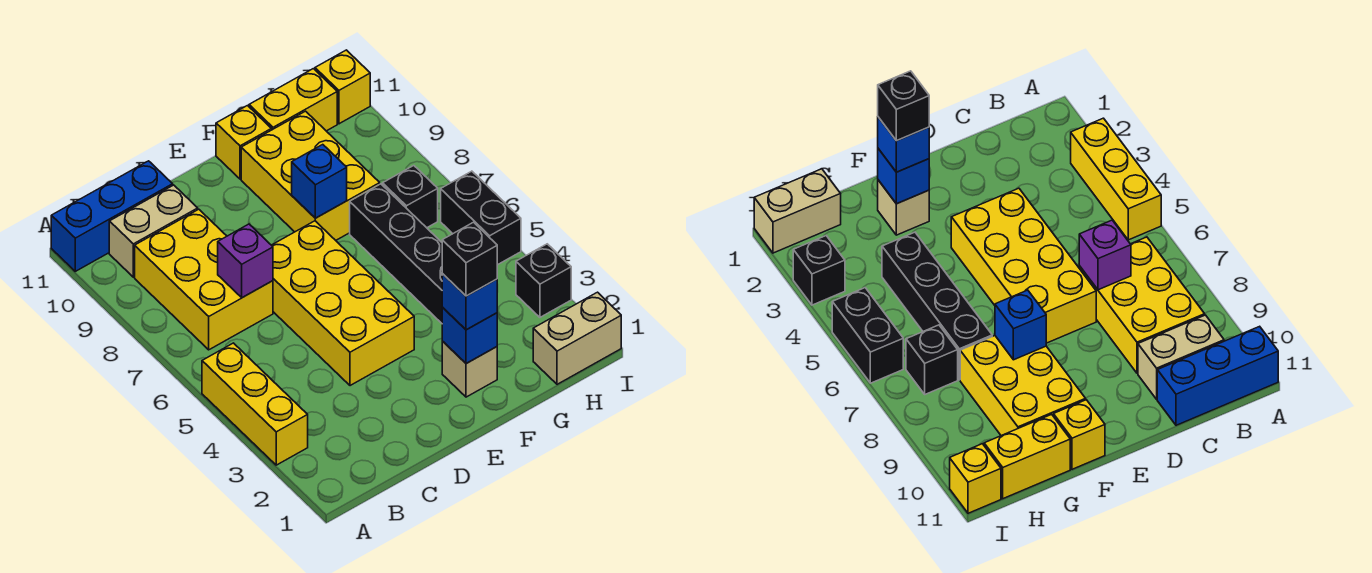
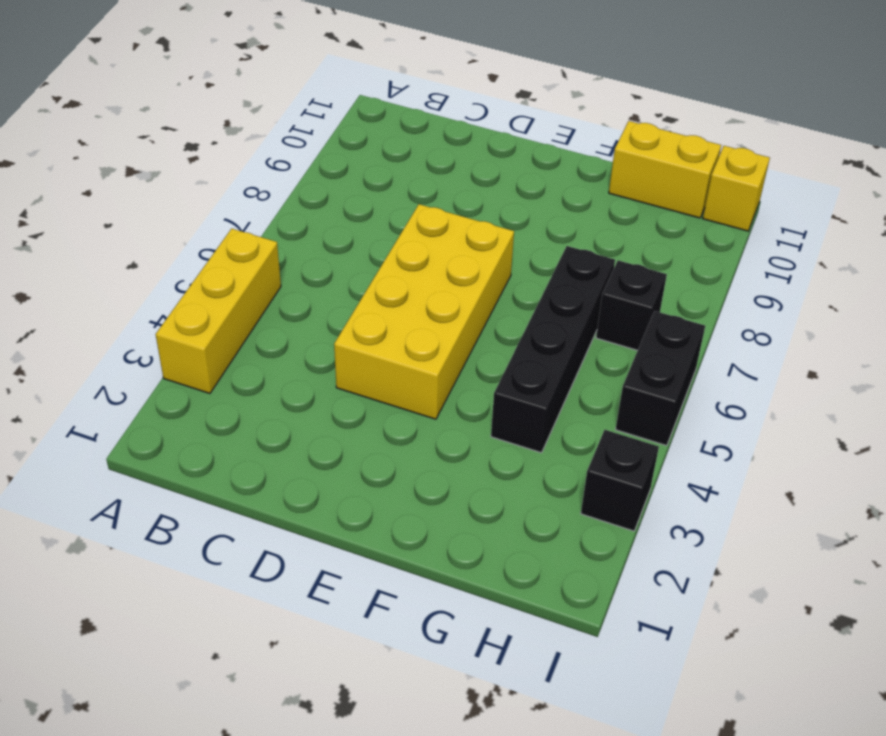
none -> blue 1x3 brick [51,161,173,271]
none -> yellow 2x3 brick [135,209,273,350]
none -> tan 1x2 brick [109,185,198,277]

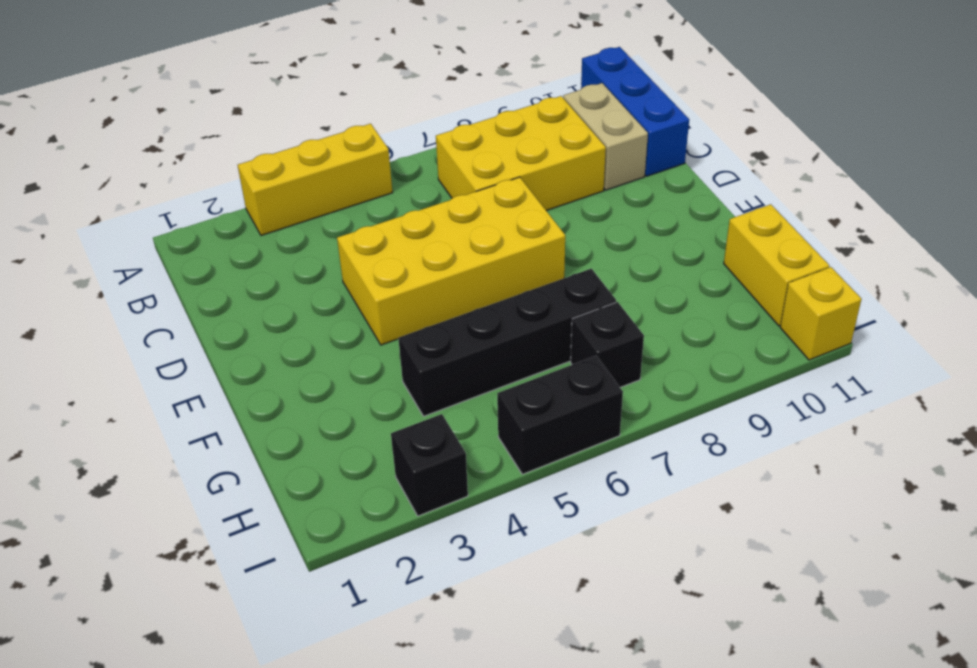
none -> tan 1x1 brick [442,341,497,397]
none -> yellow 2x3 brick [241,111,380,240]
none -> yellow 1x1 brick [216,106,271,179]

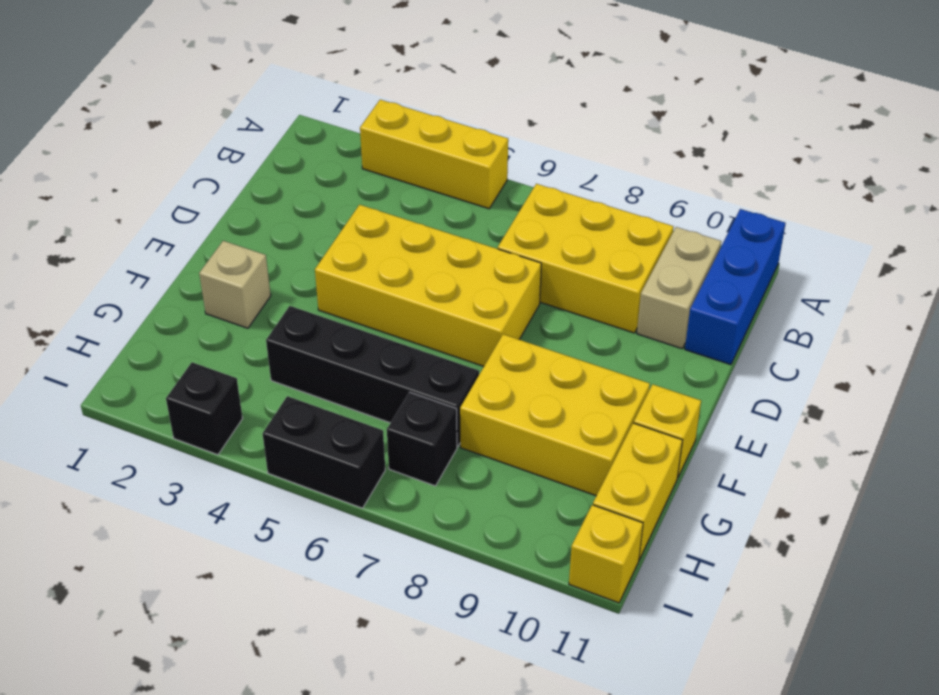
none -> tan 1x2 brick [533,292,621,384]
none -> purple 1x1 brick [218,224,273,298]
none -> blue 1x1 brick [442,307,497,364]

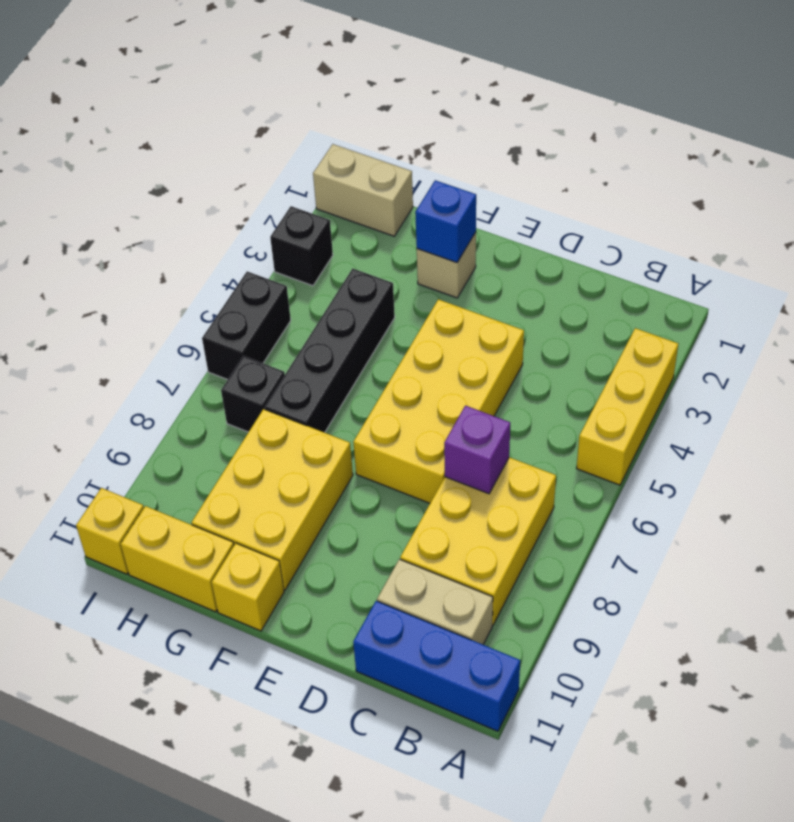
none -> blue 1x1 brick [292,145,347,218]
none -> blue 1x1 brick [442,274,497,330]
none -> black 1x1 brick [442,222,497,296]

